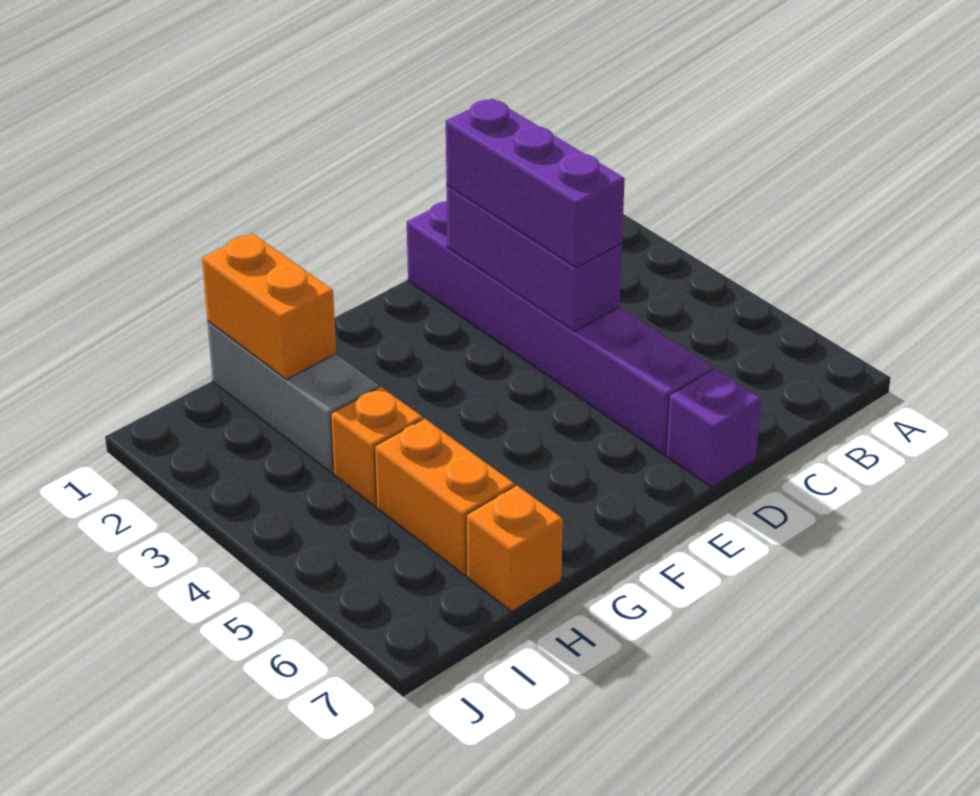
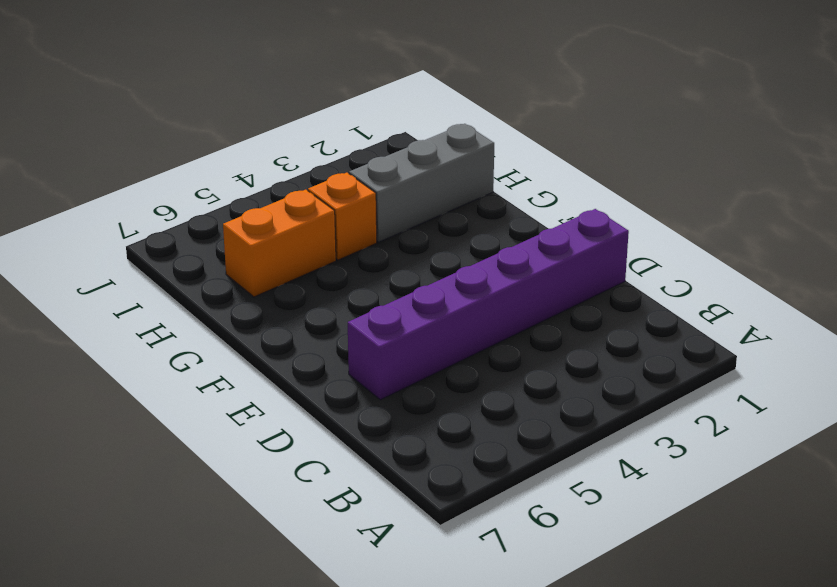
none -> purple 1x1 brick [666,369,761,487]
none -> orange 1x1 brick [466,485,563,612]

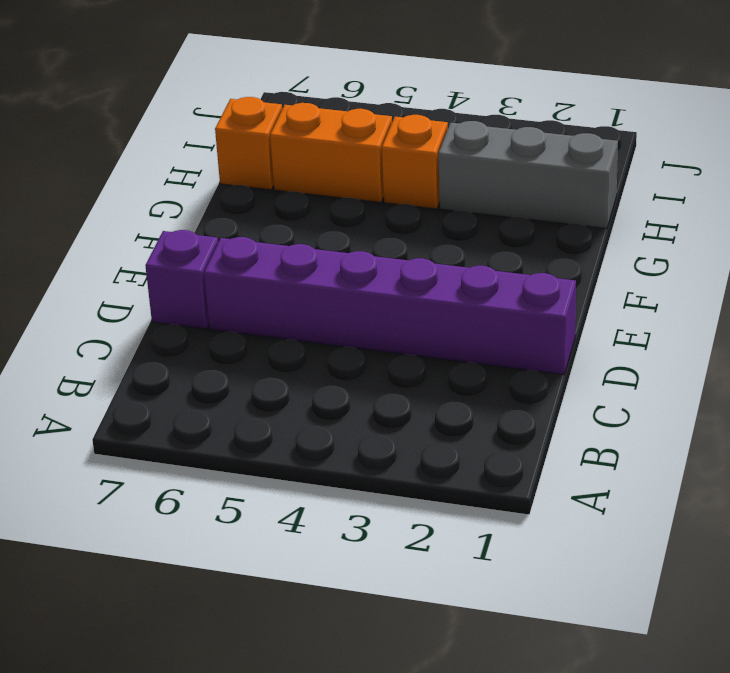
none -> purple 1x3 brick [446,186,622,332]
none -> orange 1x2 brick [202,233,336,379]

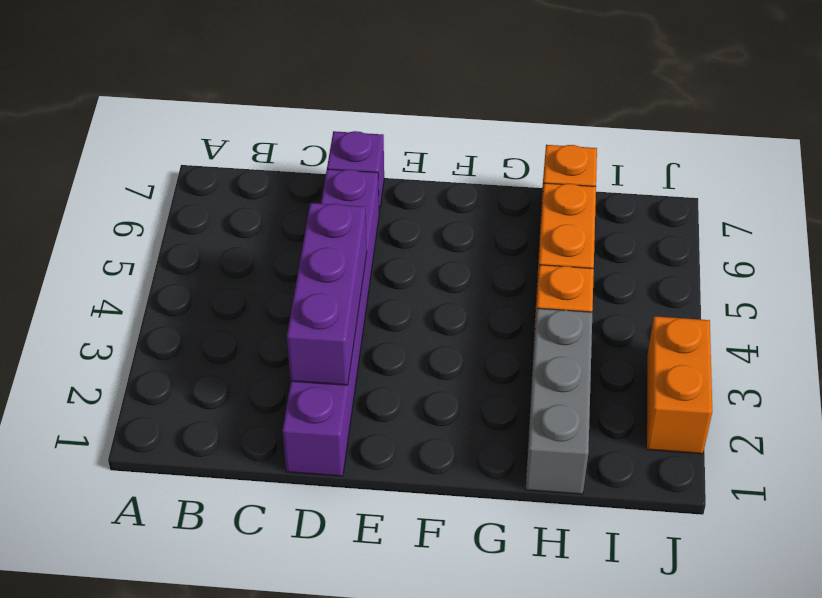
orange 1x2 brick [646,316,712,454] -> orange 1x2 brick moved to [202,233,336,379]
none -> purple 1x3 brick [446,99,625,268]

